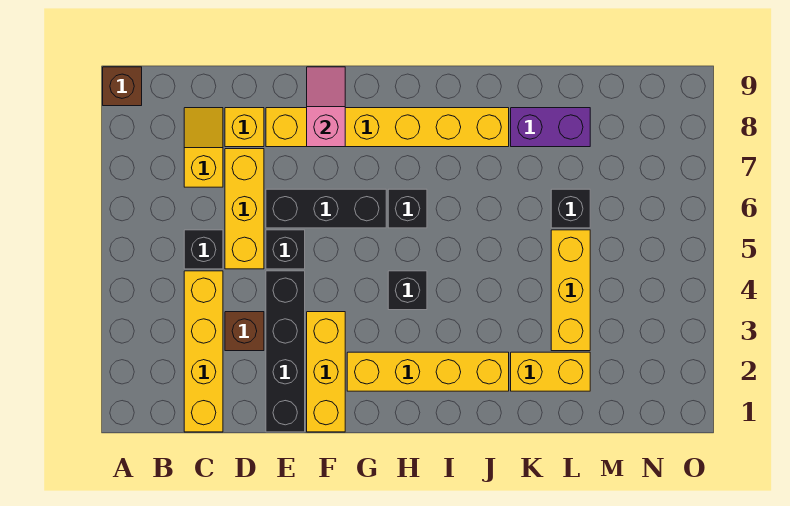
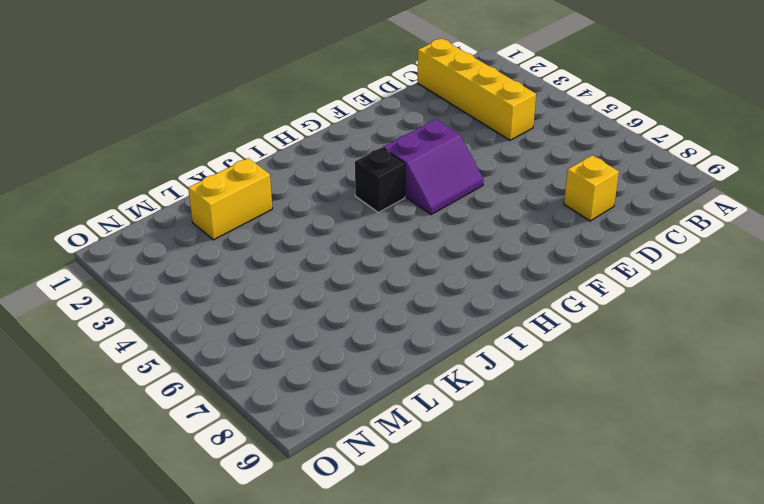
purple 2x2 slope [383,119,484,215] -> none
none -> brown 1x1 brick [103,67,142,106]
none -> black 1x1 brick [184,230,223,269]
none -> yellow 1x2 slope [184,108,223,187]

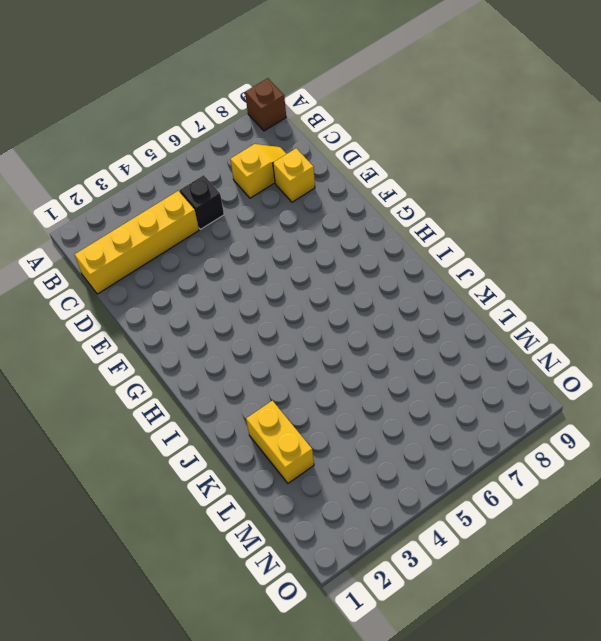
none -> brown 1x1 brick [225,312,264,351]
none -> yellow 1x3 brick [225,149,264,269]
none -> black 1x4 brick [266,271,305,432]

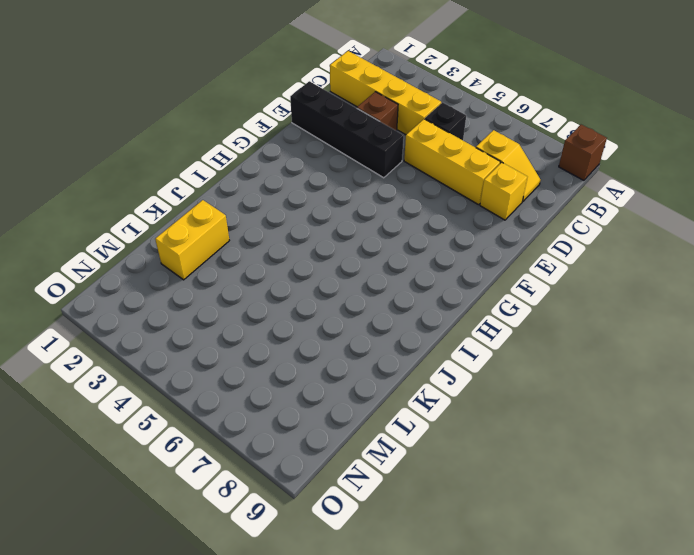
none -> black 1x1 brick [266,230,305,269]
none -> black 1x3 brick [266,189,386,228]
none -> yellow 1x6 brick [266,108,509,147]

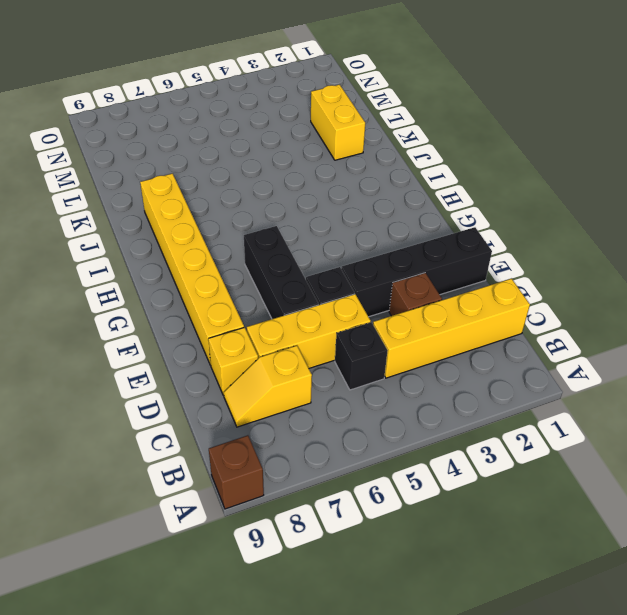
none -> yellow 1x3 brick [307,312,345,432]
none -> yellow 1x4 brick [347,352,509,391]
none -> black 1x1 brick [388,271,427,310]

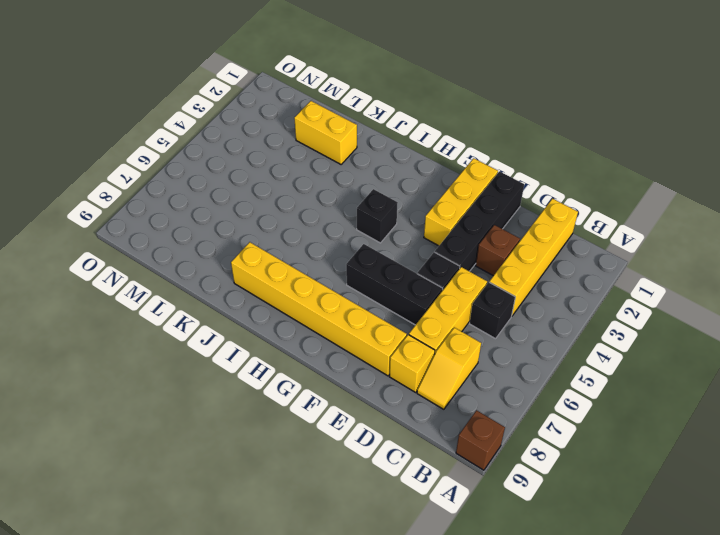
none -> yellow 1x4 brick [347,352,509,391]
none -> black 1x1 brick [388,189,427,228]
none -> purple 1x2 brick [511,108,590,147]

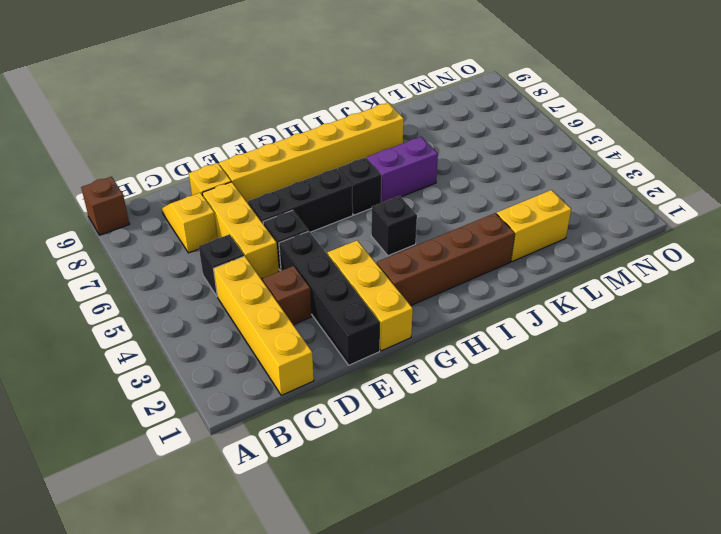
brown 1x4 brick [377,213,515,305] -> yellow 1x4 brick [347,352,509,391]
purple 1x2 brick [367,137,438,203] -> purple 1x2 brick moved to [511,108,590,147]
none -> yellow 1x3 brick [551,230,590,351]
none -> black 1x1 brick [551,189,590,228]
none -> pink 1x2 slope [307,67,345,147]

